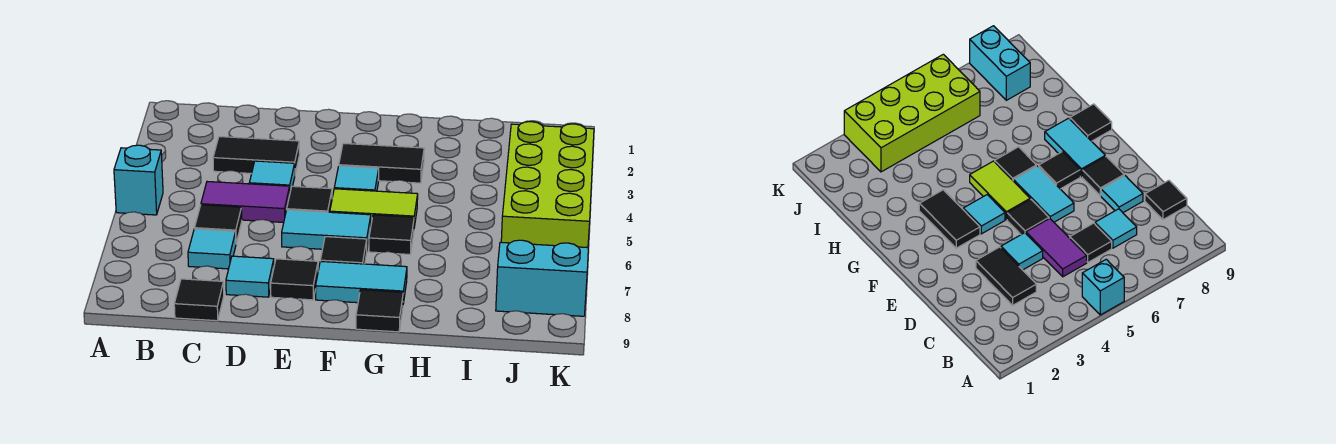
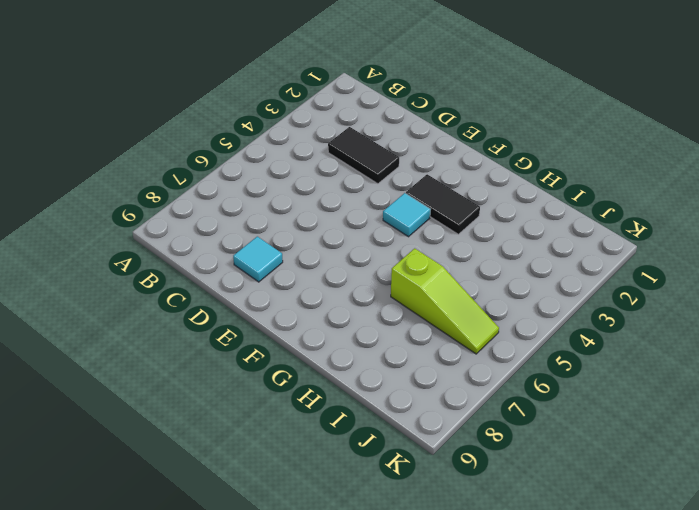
lime 1x3 slope [391,248,499,354] -> lime 2x4 brick [501,122,594,248]
none -> cyan 1x1 brick [114,145,163,215]
none -> purple 1x2 tile [201,182,290,222]
none -> black 1x1 tile [195,205,242,243]

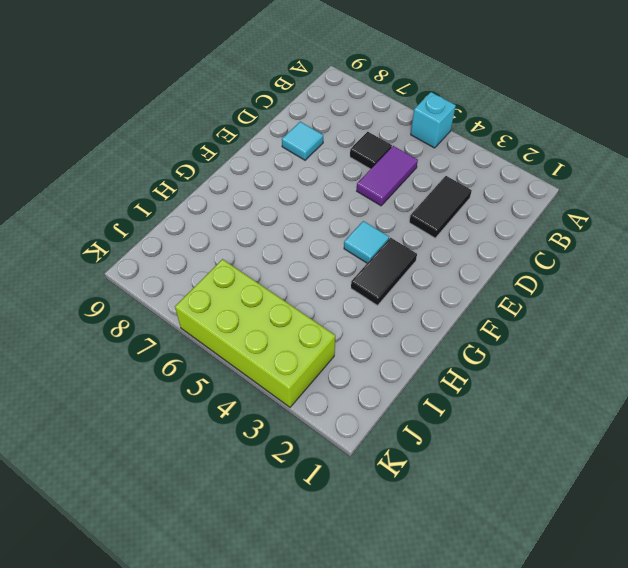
none -> cyan 1x1 tile [188,229,236,269]
none -> black 1x1 tile [174,279,224,321]
none -> cyan 1x1 tile [249,161,295,191]

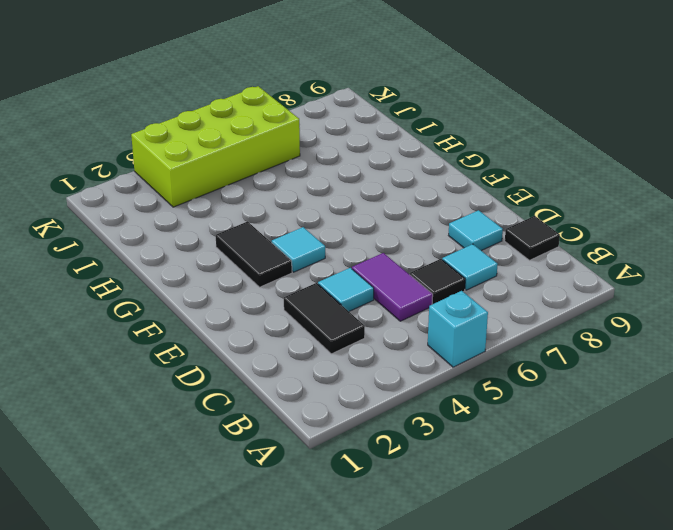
none -> black 1x1 tile [287,186,332,212]
none -> cyan 1x2 tile [282,210,371,249]
none -> black 1x1 tile [271,259,318,300]

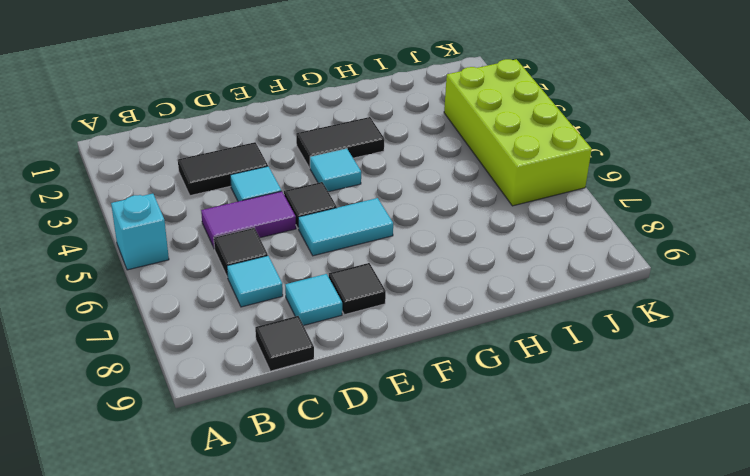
none -> lime 1x2 tile [330,189,418,227]
none -> black 1x1 tile [320,237,367,264]
none -> cyan 1x2 tile [316,261,407,303]

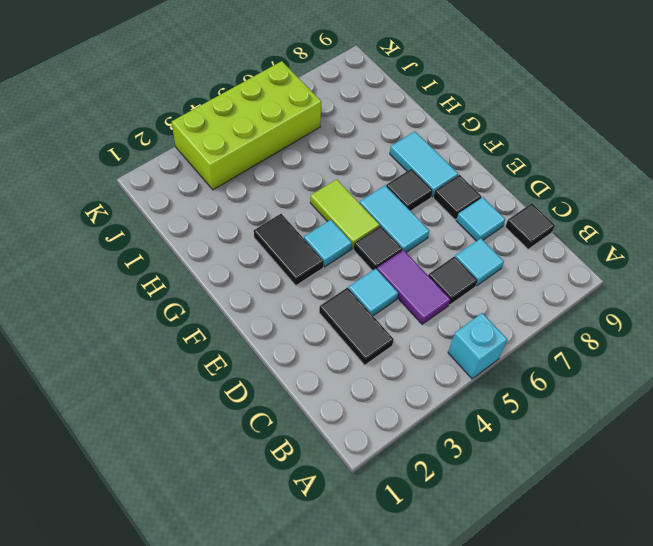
none -> black 1x1 tile [369,215,414,254]
none -> black 1x1 tile [356,290,403,332]
none -> cyan 1x2 brick [496,240,588,316]

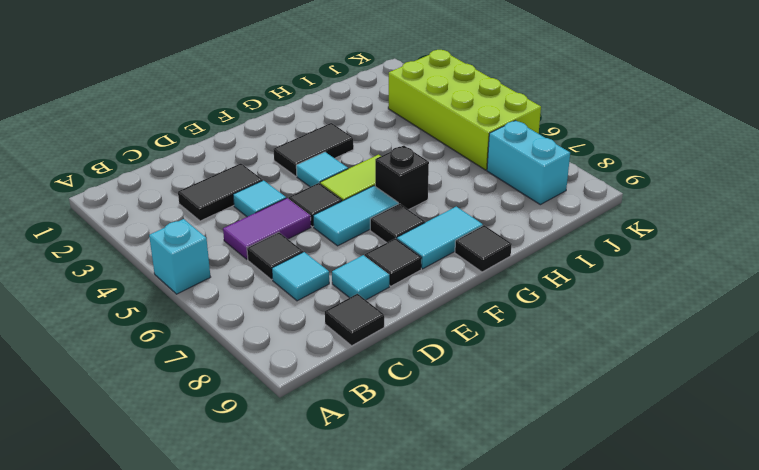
black 1x1 brick [375,146,429,210] -> black 1x1 tile [369,215,414,254]
cyan 1x2 brick [487,121,570,205] -> cyan 1x2 brick turned to [496,240,588,316]

